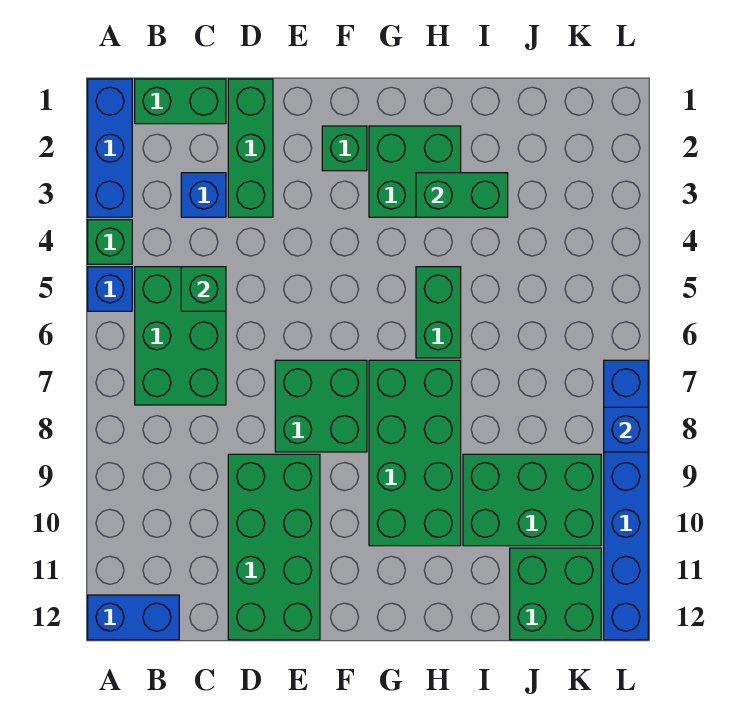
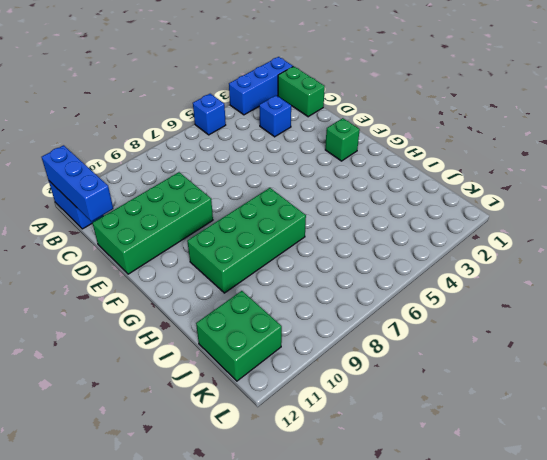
blue 1x3 brick [42,145,113,222] -> none
none -> green 1x1 brick [88,220,132,264]
none -> green 2x3 brick [135,267,226,405]
none -> green 1x3 brick [228,79,273,217]

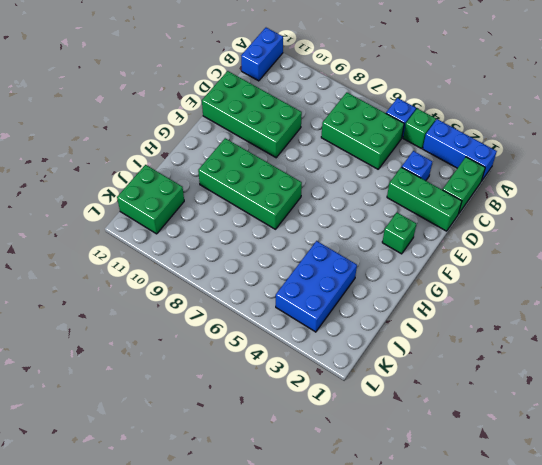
blue 2x3 brick [276,241,357,332] -> none
none -> green 2x2 brick [275,360,367,452]
none -> green 2x2 brick [369,126,461,217]
none -> green 1x2 brick [416,267,461,358]

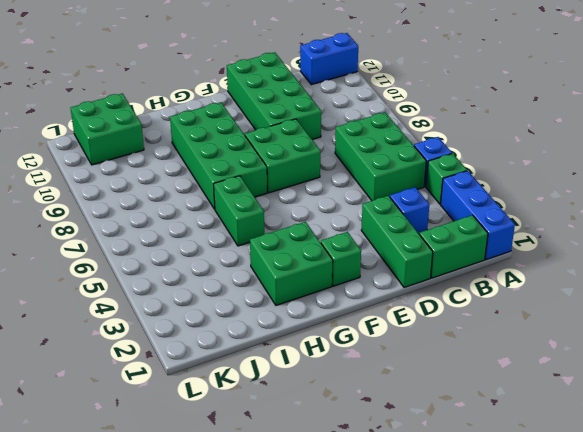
none -> green 2x3 brick [463,454,601,546]
none -> blue 1x6 brick [604,360,648,640]
none -> green 1x1 brick [181,267,226,311]

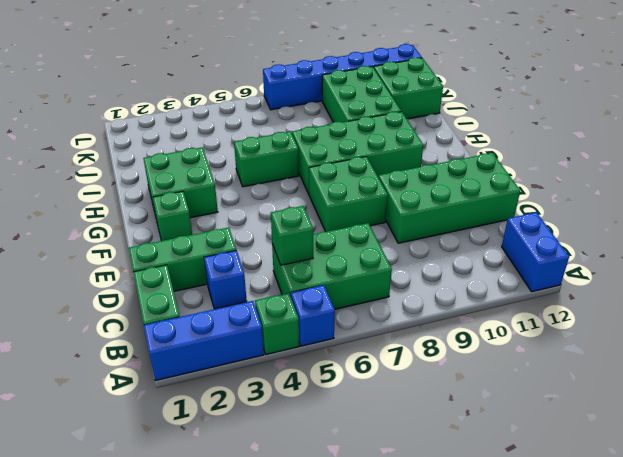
none -> green 1x2 brick [416,173,508,217]
none -> blue 1x1 brick [604,407,648,452]

